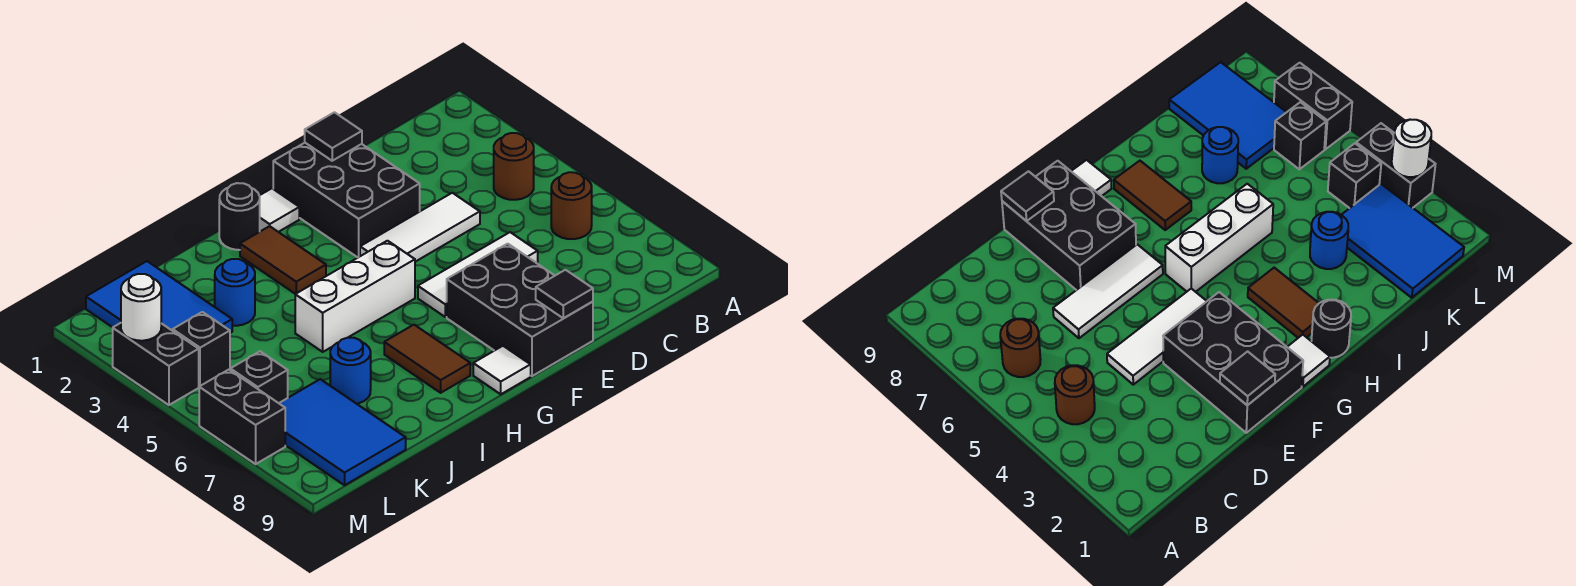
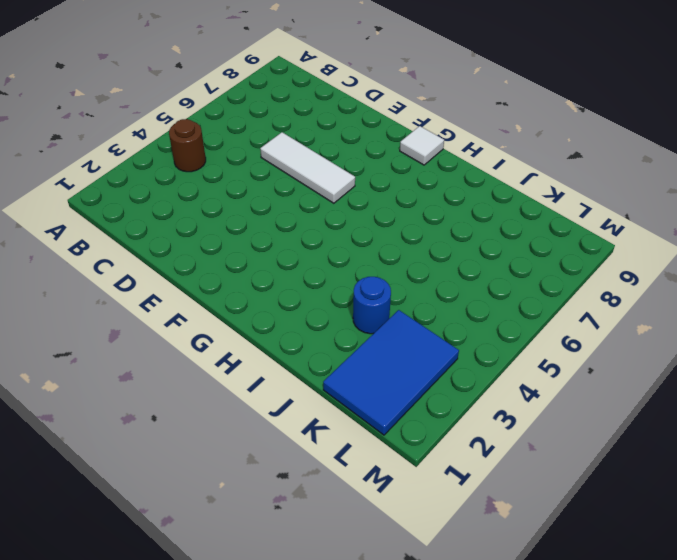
none -> brown 1x1 round brick [551,172,592,239]
none -> white 1x3 tile [360,193,480,262]
none -> black 2x3 brick [273,143,420,257]

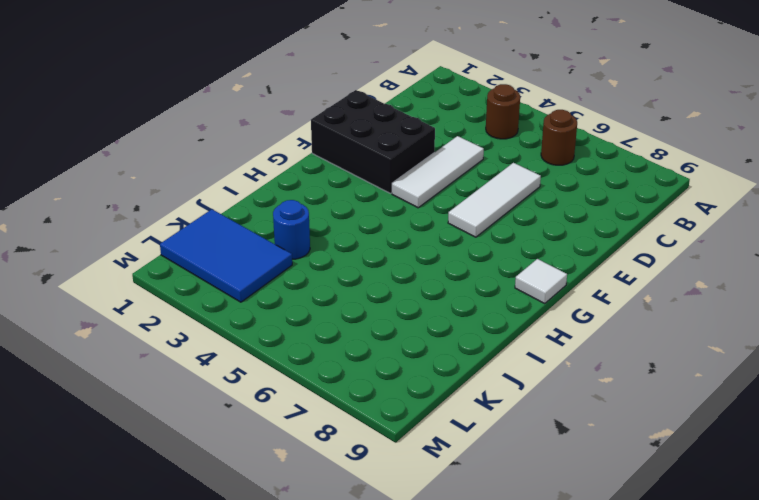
none -> black 2x3 brick [447,244,593,376]
none -> white 1x1 tile [259,188,299,232]
none -> white 1x3 brick [295,241,415,352]

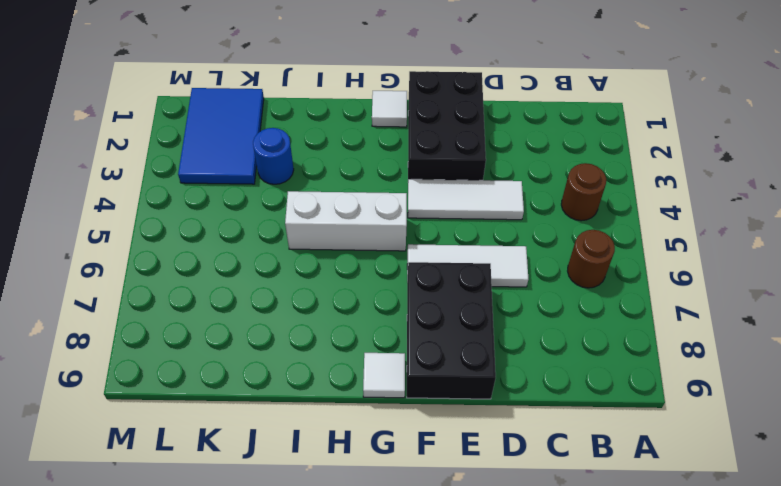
none -> black 1x1 round brick [219,183,260,250]
none -> brown 1x2 tile [240,226,326,294]
none -> brown 1x2 tile [384,325,470,393]

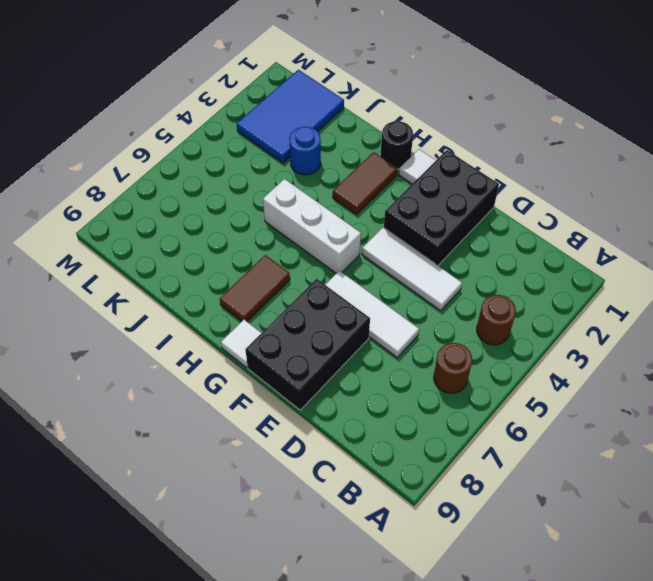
none -> blue 1x1 round brick [330,338,371,404]
none -> blue 2x3 tile [279,379,406,485]
none -> black 1x1 brick [173,312,230,386]

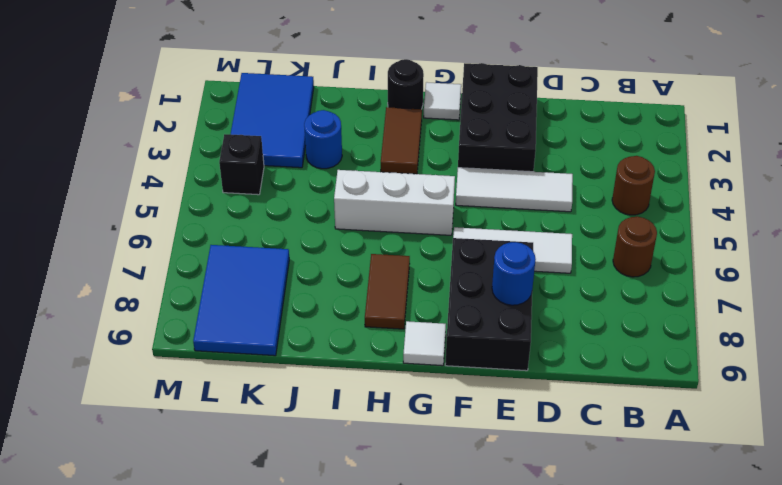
blue 1x1 round brick [492,242,536,305] -> blue 1x1 round brick moved to [330,338,371,404]
none -> black 1x1 brick [230,351,288,403]
none -> black 1x2 brick [113,323,199,405]
none -> black 1x2 brick [199,370,285,464]

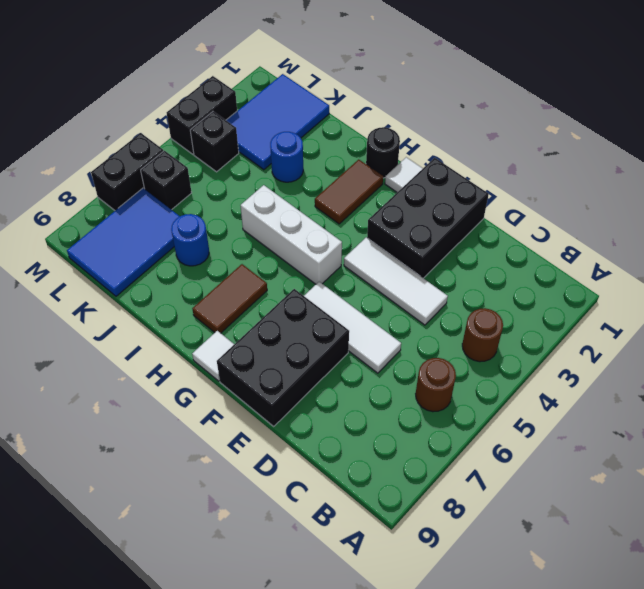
none -> black 1x1 tile [305,112,362,161]
none -> black 1x1 tile [536,270,593,318]
none -> white 1x1 round brick [121,274,161,341]

